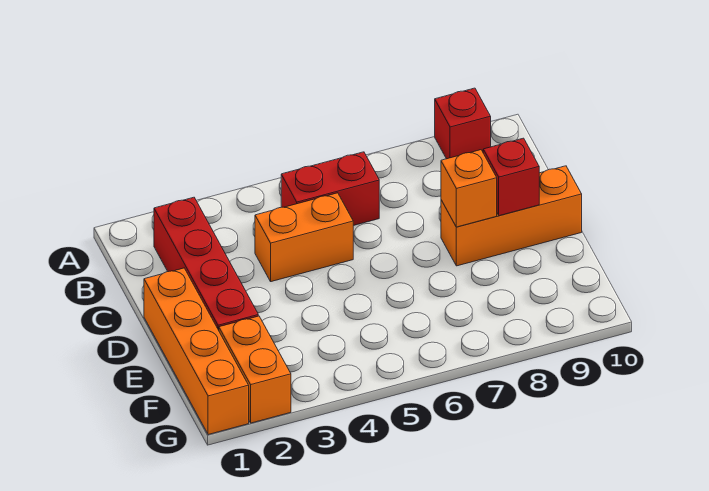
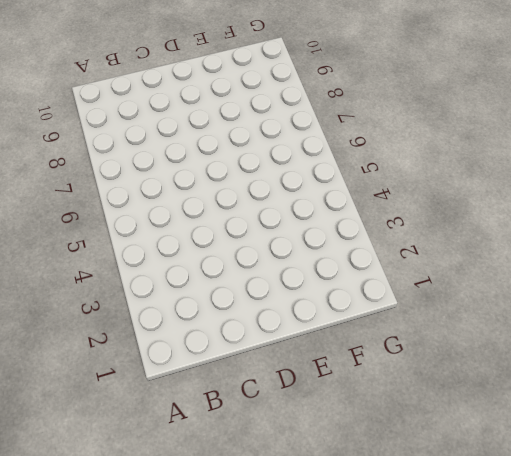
none -> red 1x1 brick [435,88,491,159]
none -> red 1x4 brick [154,197,258,330]

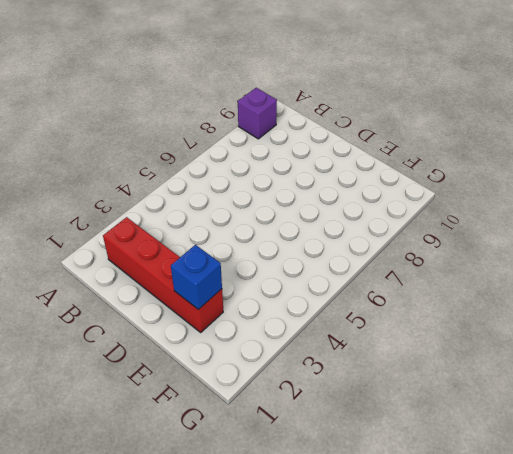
purple 1x1 brick [238,88,277,139] -> red 1x1 brick [435,88,491,159]
blue 1x1 brick [171,245,222,310] -> none
none -> red 1x2 brick [281,152,379,226]
none -> orange 1x2 brick [255,193,353,282]

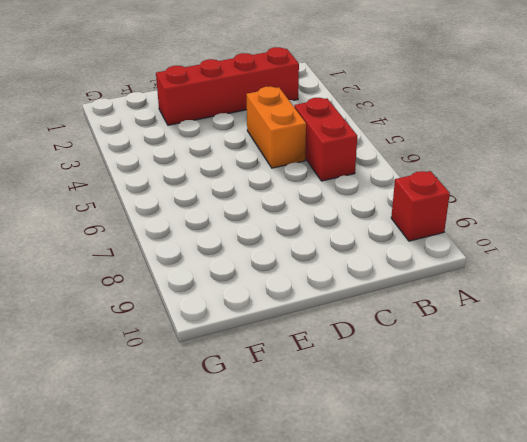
none -> orange 1x4 brick [144,268,249,435]
none -> orange 1x3 brick [441,166,582,266]

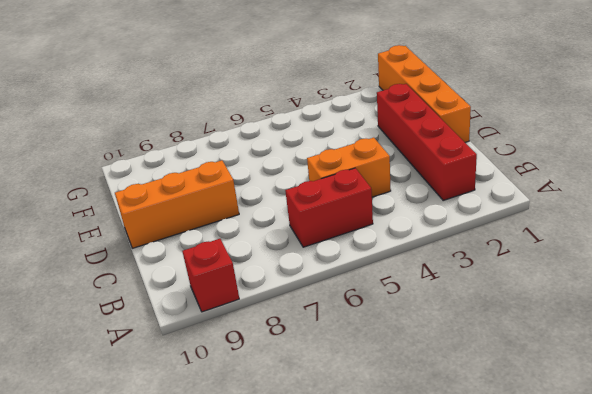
none -> orange 1x2 brick [219,316,291,423]
none -> orange 1x1 brick [441,150,497,227]

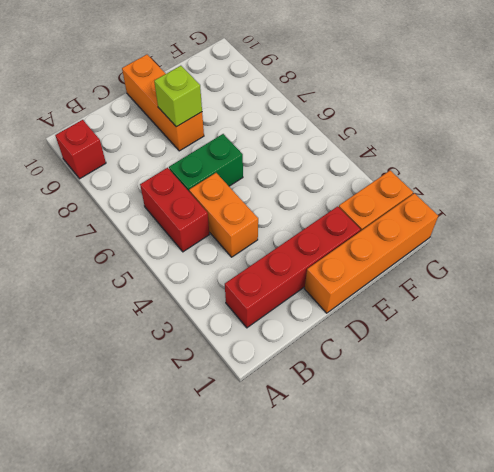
green 1x2 brick [169,134,243,191] -> none
lime 1x1 brick [154,66,202,127] -> orange 1x1 brick [441,150,497,227]
none -> red 1x1 brick [483,138,539,216]

